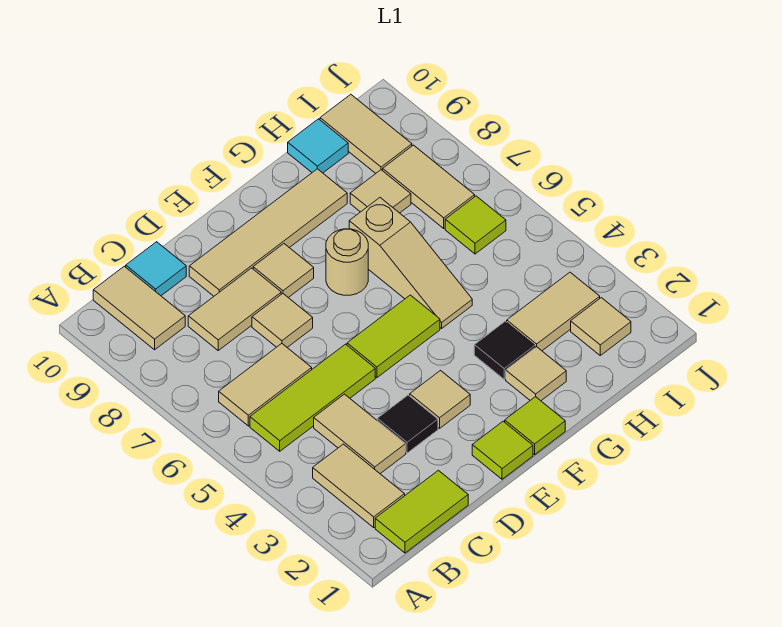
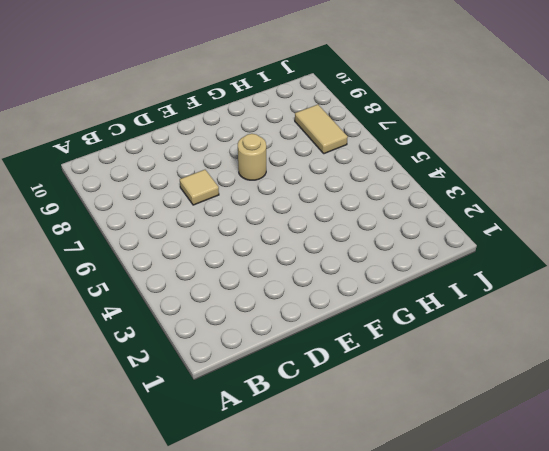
none -> lime 1x2 tile [375,470,468,553]
none -> tan 1x2 tile [313,444,405,527]
none -> lime 1x3 tile [250,344,375,451]

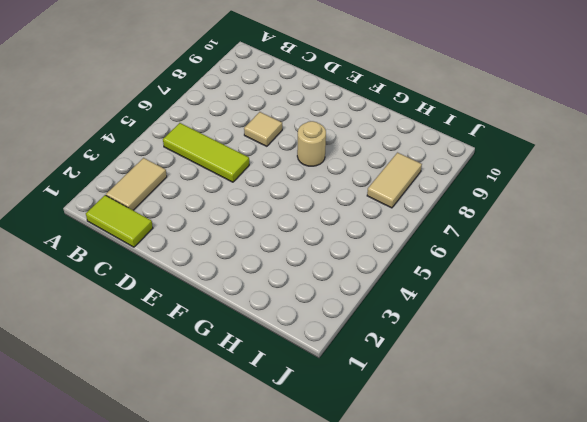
none -> tan 1x2 tile [219,344,312,426]
none -> tan 1x2 tile [93,266,185,350]
none -> tan 1x2 tile [314,394,406,474]

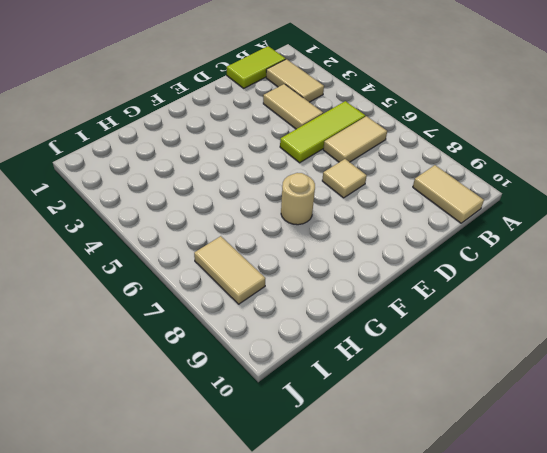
none -> tan 1x2 tile [188,268,281,350]
none -> cyan 1x1 tile [126,242,186,296]
none -> black 1x1 tile [377,395,438,453]

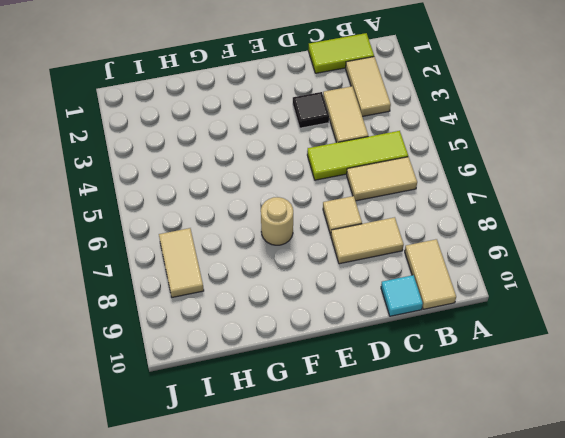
none -> tan 1x4 tile [189,169,347,296]
none -> lime 1x1 tile [472,421,533,479]
none -> tan 1x1 tile [410,371,470,428]

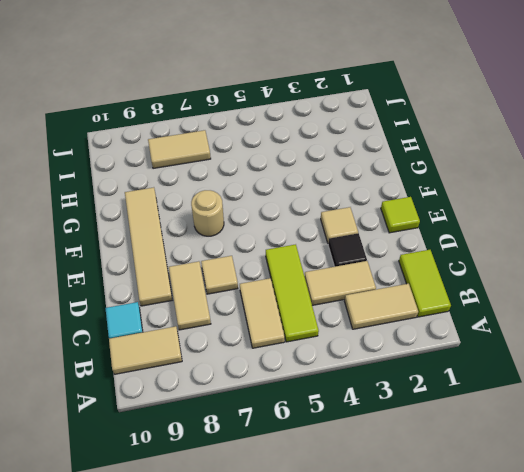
none -> lime 1x2 tile [347,295,440,378]
none -> tan 1x1 tile [253,244,314,298]
none -> lime 1x1 tile [505,397,565,455]

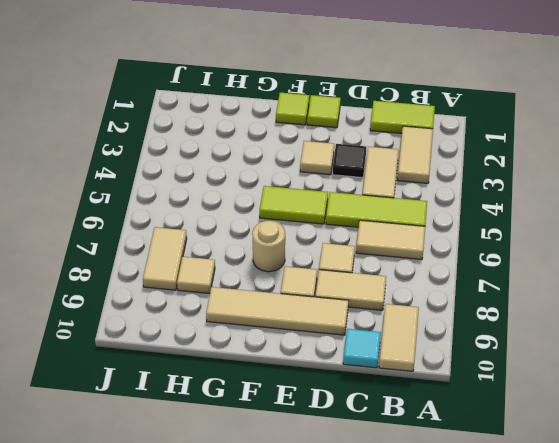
none -> tan 1x1 tile [506,347,566,401]
none -> black 1x1 tile [474,321,535,379]
none -> tan 1x3 slope [349,198,472,328]

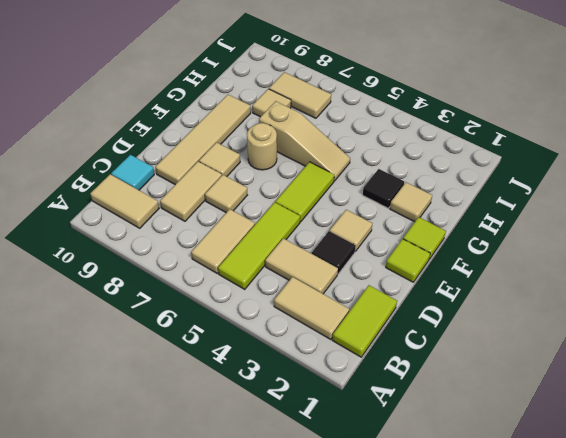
none -> tan 1x2 tile [507,272,600,351]
none -> cyan 1x1 tile [288,119,348,173]
none -> tan 1x1 tile [571,298,631,355]

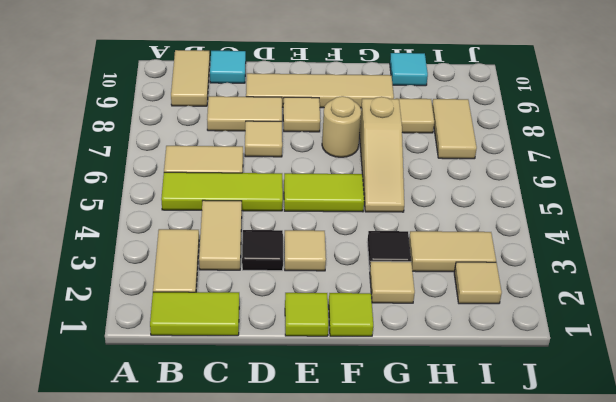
none -> lime 1x1 tile [445,196,506,254]
none -> tan 1x2 tile [320,94,412,173]

